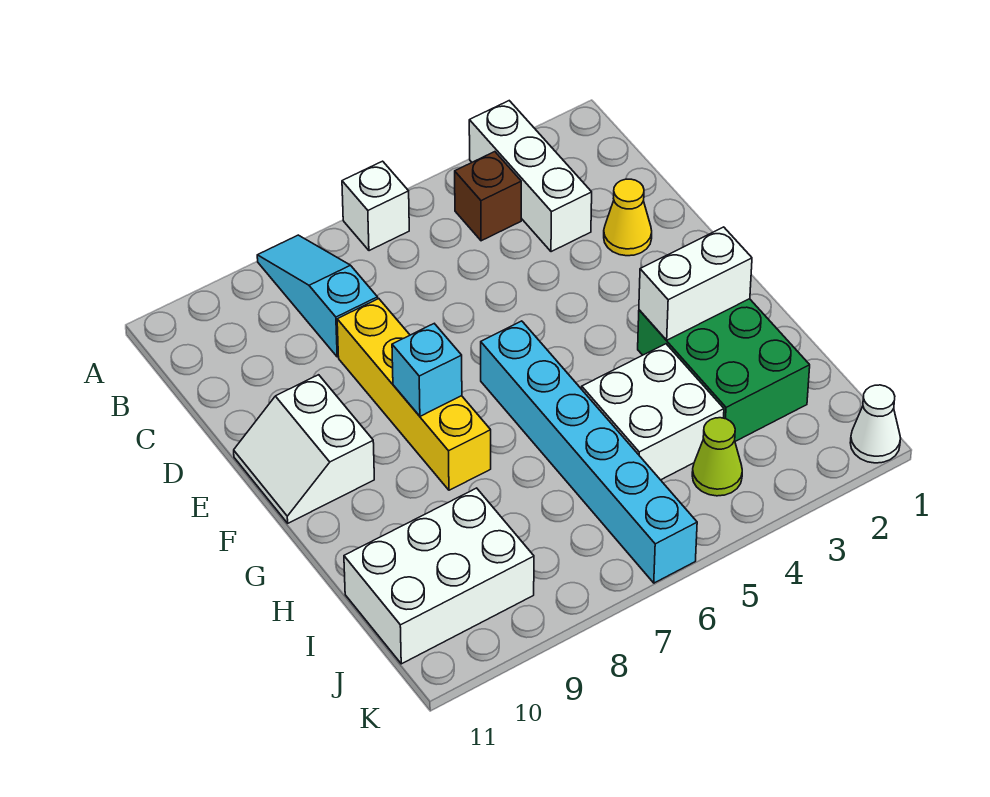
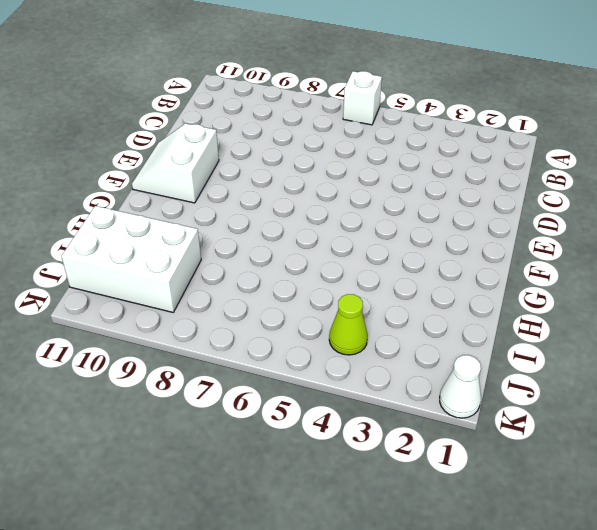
none -> white 1x3 brick [469,101,592,252]
none -> cyan 1x3 slope [257,235,378,357]
none -> brown 1x1 brick [455,152,521,241]

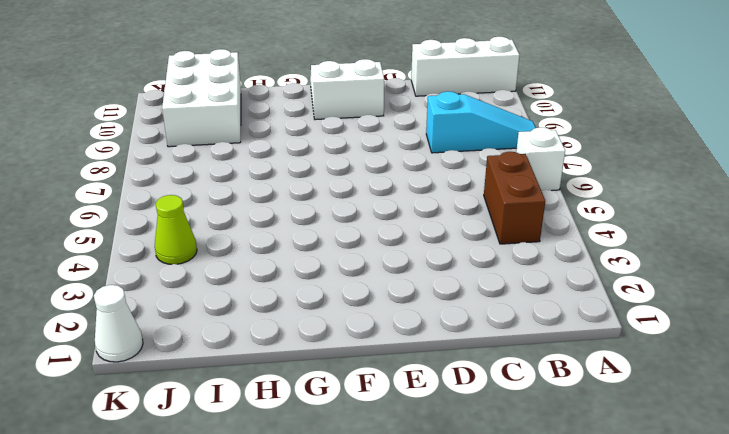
white 1x3 brick [411,37,519,96] -> white 1x3 brick moved to [469,101,592,252]
brown 1x2 brick [484,152,545,244] -> brown 1x1 brick [455,152,521,241]
none -> yellow 1x1 cone [604,179,652,256]
none -> yellow 1x4 brick [337,299,491,490]
none -> cyan 1x6 brick [481,321,697,583]

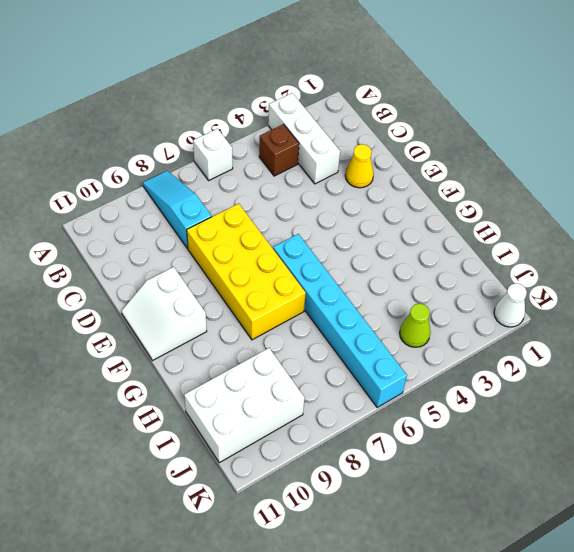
yellow 2x4 brick [187,204,306,340] -> yellow 1x4 brick [337,299,491,490]
none -> green 2x3 brick [638,299,810,441]
none -> white 2x2 brick [582,344,724,480]
none -> cyan 1x1 brick [392,324,462,416]

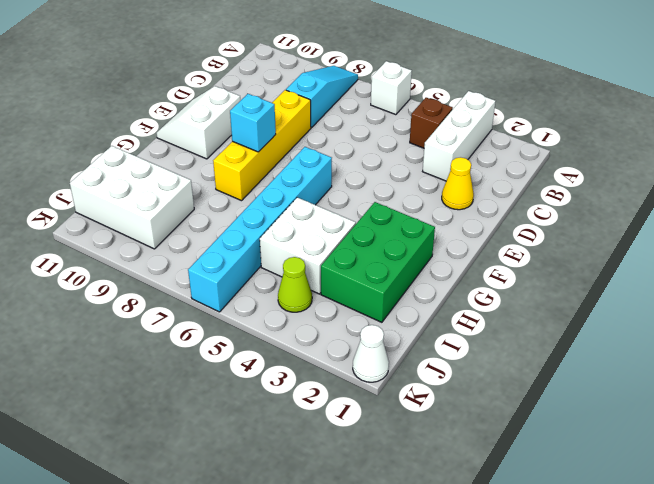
none -> white 1x2 brick [639,227,752,340]

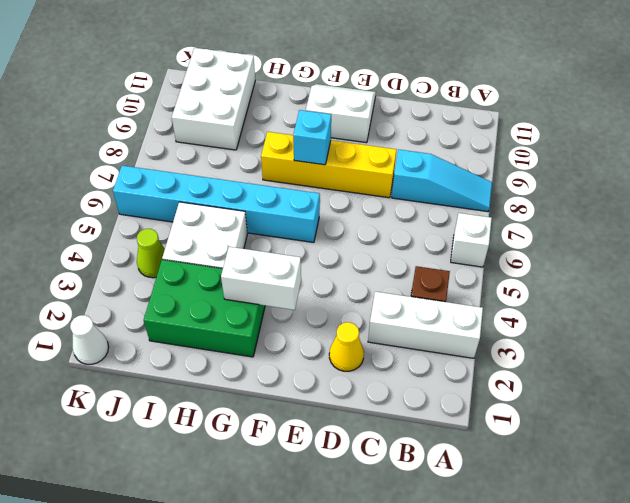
white 1x2 brick [221,247,301,310] -> white 1x2 brick turned to [639,227,752,340]

